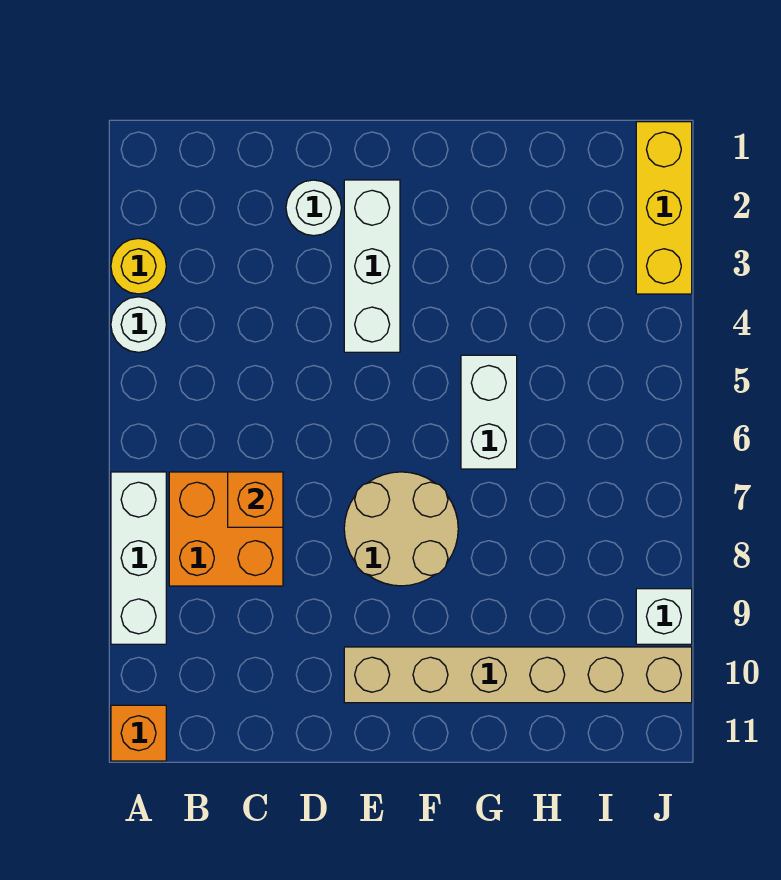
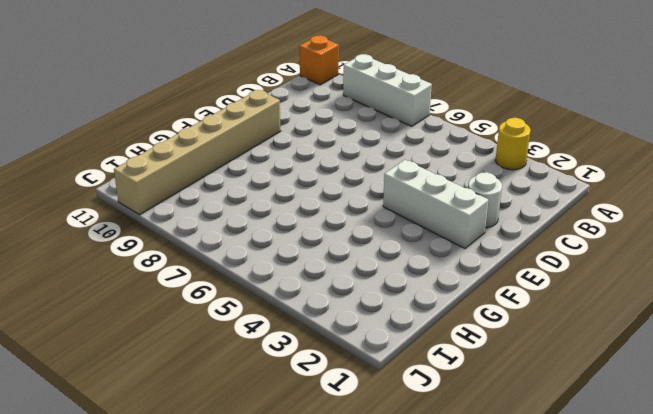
none -> white 1x1 round brick [111,297,166,352]
none -> orange 2x2 brick [169,472,283,586]
none -> tan 2x2 round brick [344,472,458,586]

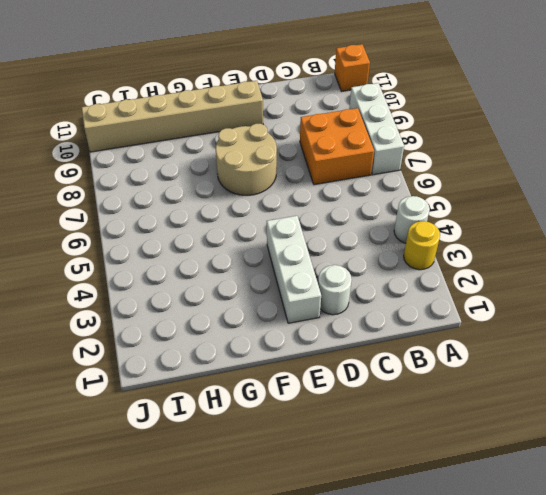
none -> white 1x2 brick [461,355,517,469]
none -> yellow 1x3 brick [636,122,692,294]
none -> white 1x1 brick [636,589,692,644]

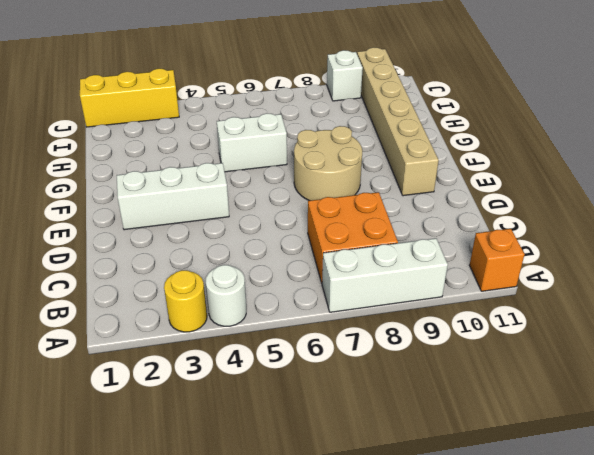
none -> white 1x1 round brick [286,180,341,236]
none -> orange 1x1 brick [228,472,283,527]

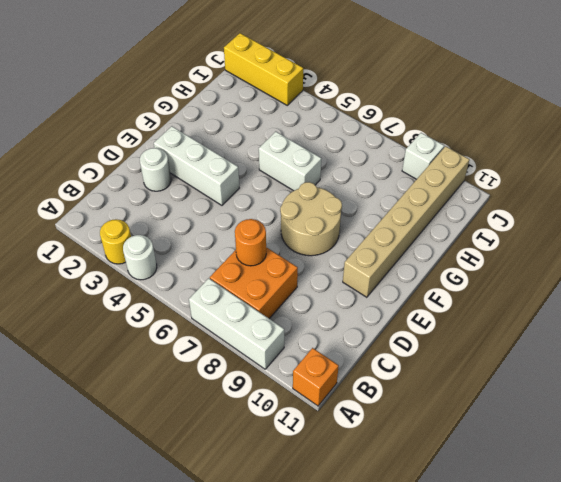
orange 1x1 round brick [235,219,266,266] -> orange 1x1 brick [228,472,283,527]

